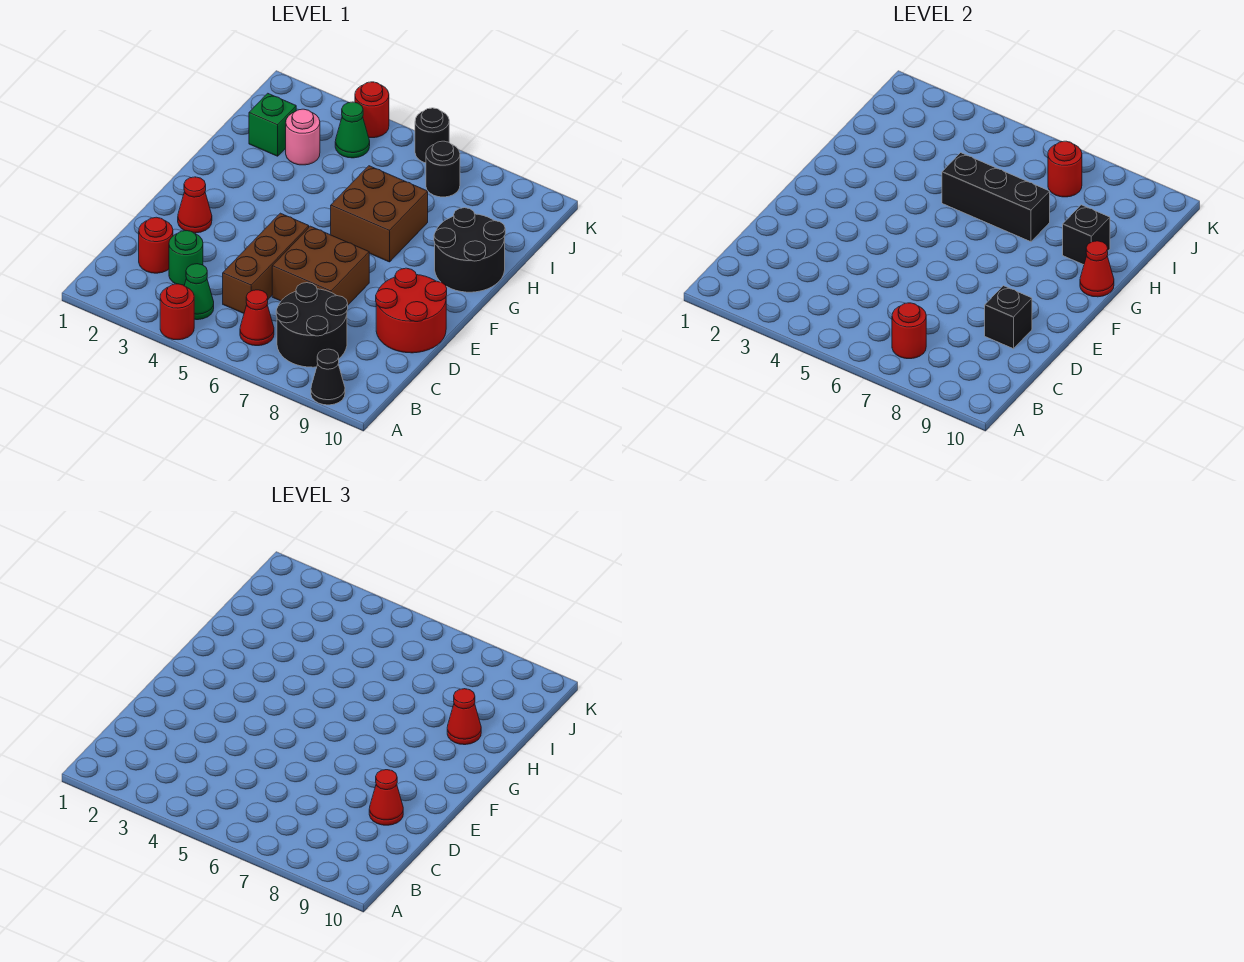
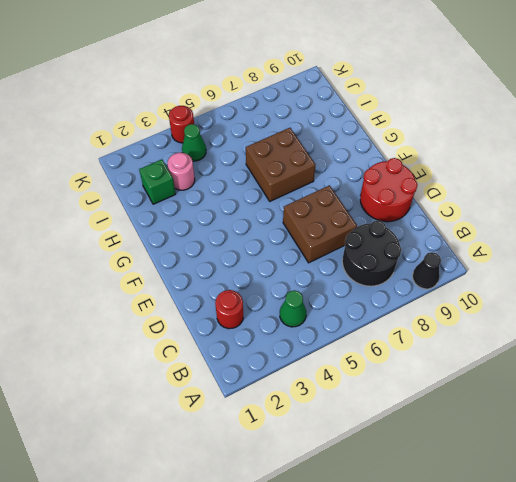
none -> red 1x1 round brick [160,284,194,340]
none -> red 1x1 cone [240,290,274,346]
none -> green 1x1 round brick [169,231,203,285]

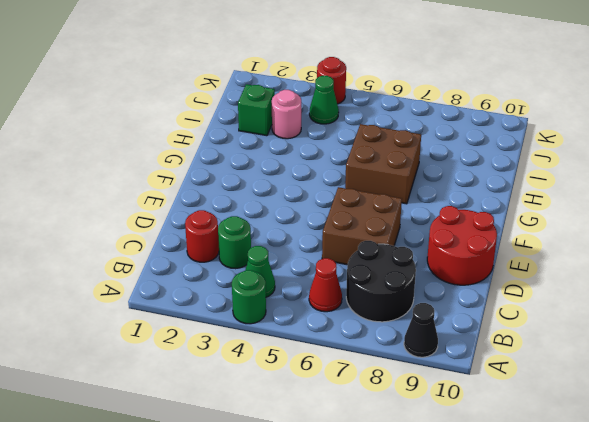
green 1x1 round brick [232,270,266,324] -> red 1x1 round brick [160,284,194,340]
none -> brown 1x3 brick [223,213,309,313]
none -> red 1x1 cone [178,177,212,233]
none -> black 2x2 round brick [434,208,505,292]

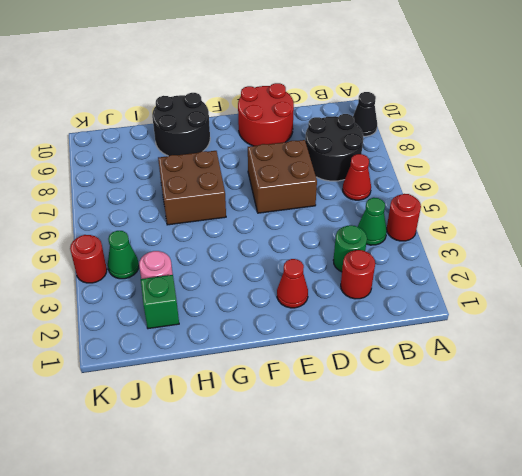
none -> brown 1x3 brick [223,213,309,313]
none -> black 1x1 round brick [426,141,460,197]
none -> black 1x1 round brick [415,108,449,163]

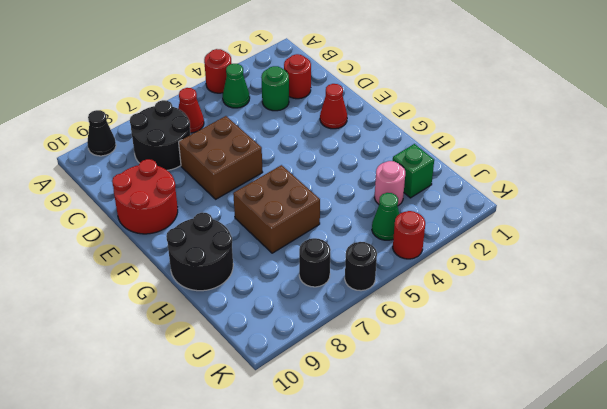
none -> brown 1x3 brick [223,213,309,313]
none -> red 1x1 round brick [892,303,926,359]
none -> black 1x1 brick [985,286,1032,349]

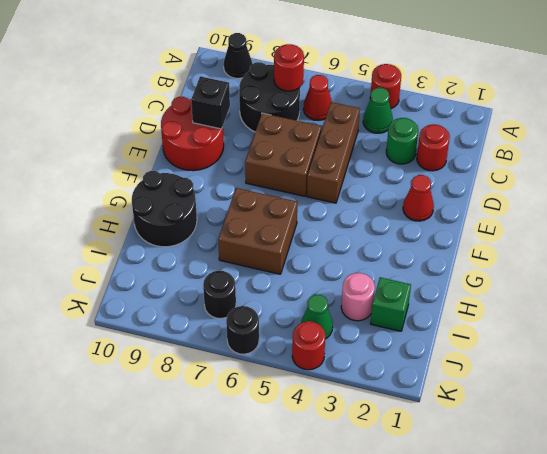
none -> red 1x1 cone [1080,241,1114,297]
none -> black 1x3 brick [942,153,1050,242]
none -> black 1x1 brick [1063,205,1110,265]

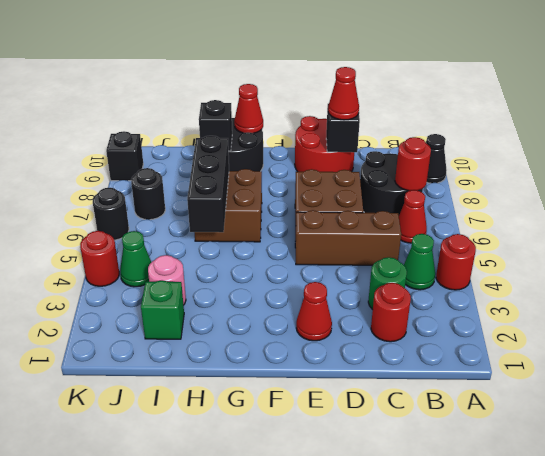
black 1x1 brick [106,131,143,181] -> none
none -> red 1x1 round brick [1048,141,1082,197]
none -> red 1x1 cone [447,689,481,745]

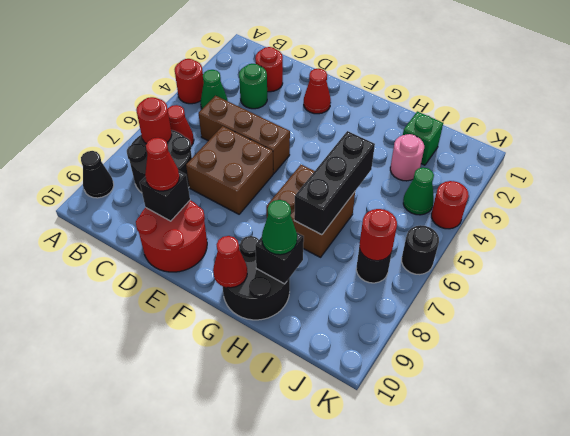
green 1x1 cone [262,200,297,255] -> red 1x1 cone [447,689,481,745]

